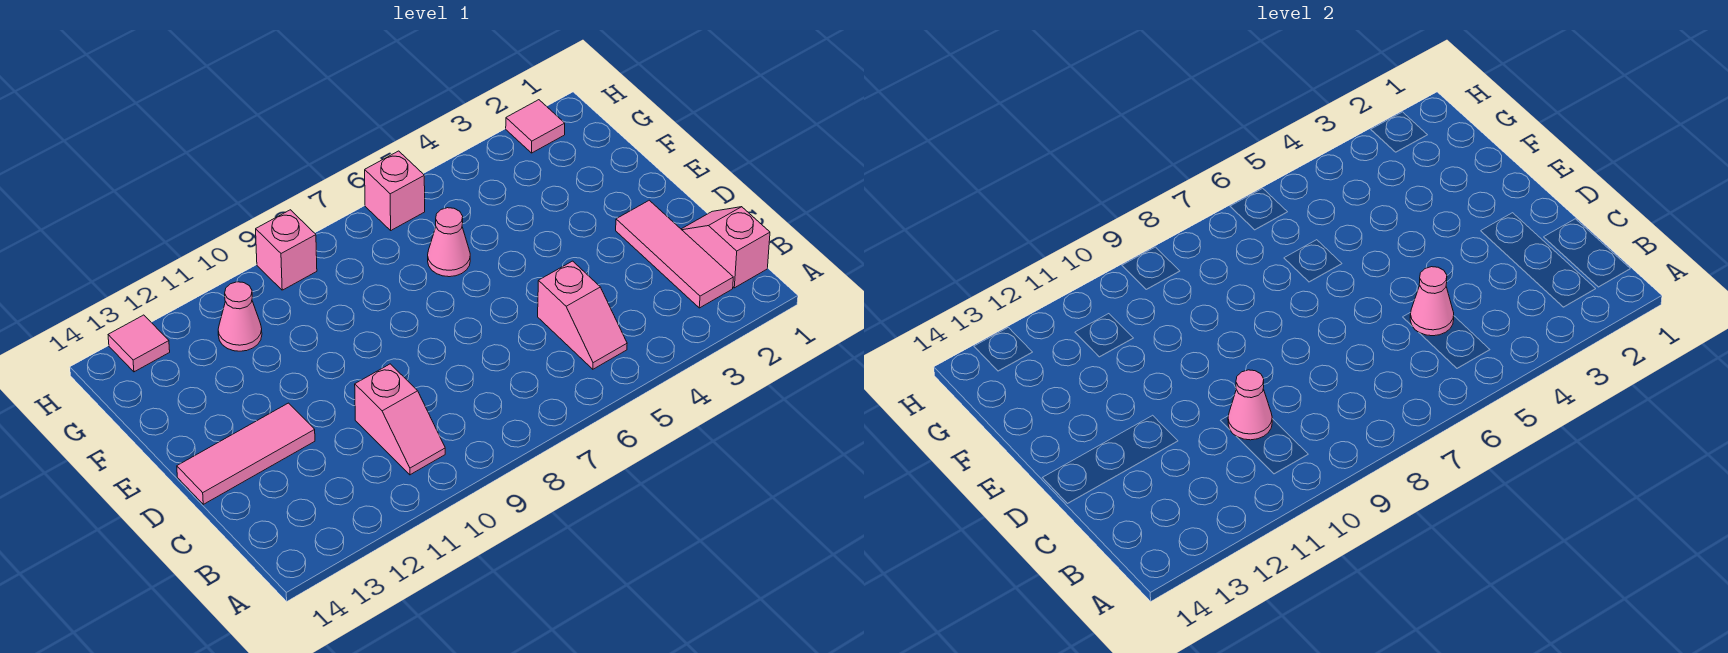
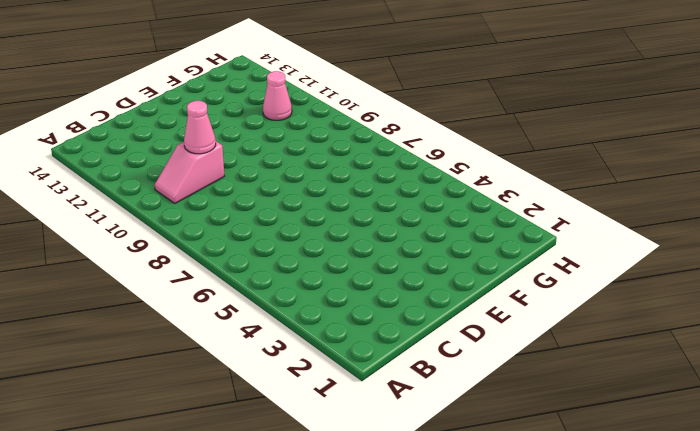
none -> pink 1x2 slope [681,207,770,288]
none -> pink 1x3 tile [616,200,733,308]
none -> pink 1x2 slope [538,261,627,369]

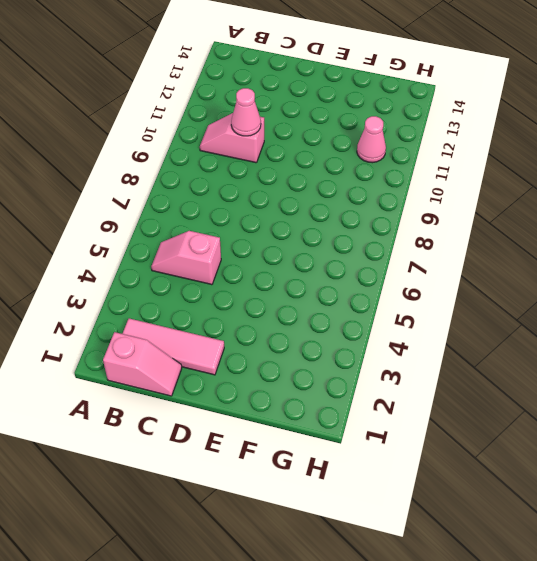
none -> pink 1x3 tile [177,403,315,504]
none -> pink 1x1 cone [428,208,470,277]
none -> pink 1x1 tile [506,100,565,153]

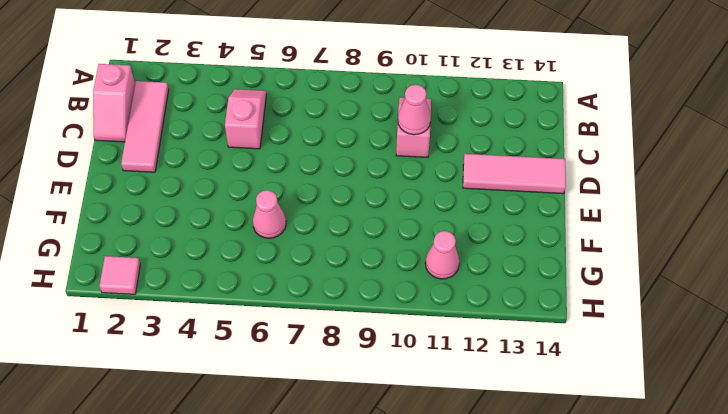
none -> pink 1x1 brick [365,151,425,230]
none -> pink 1x1 brick [256,210,317,290]
none -> pink 1x1 tile [108,315,170,372]

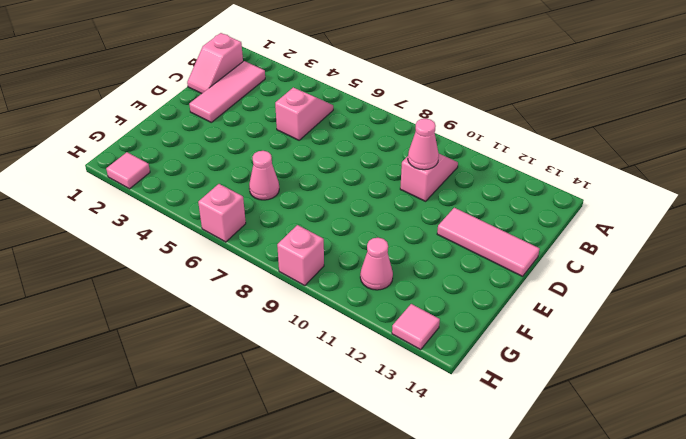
none -> pink 1x1 cone [1410,267,1454,336]

